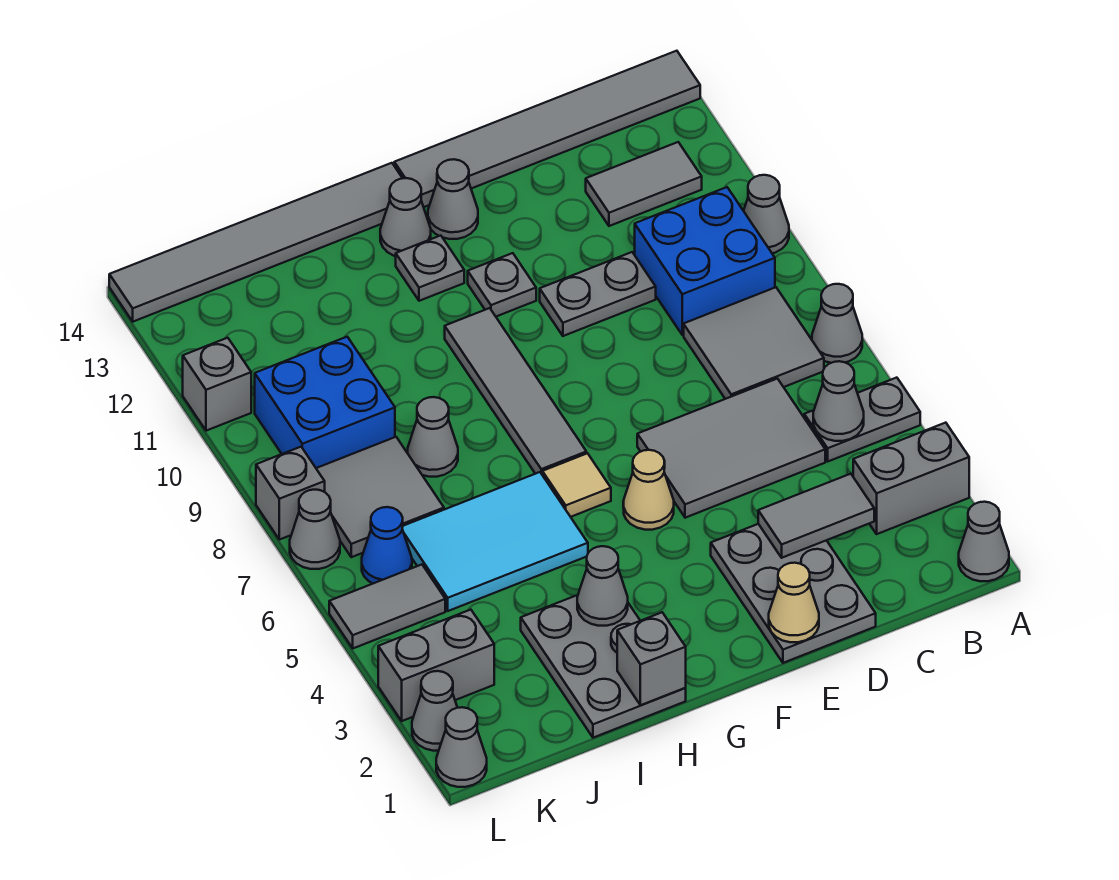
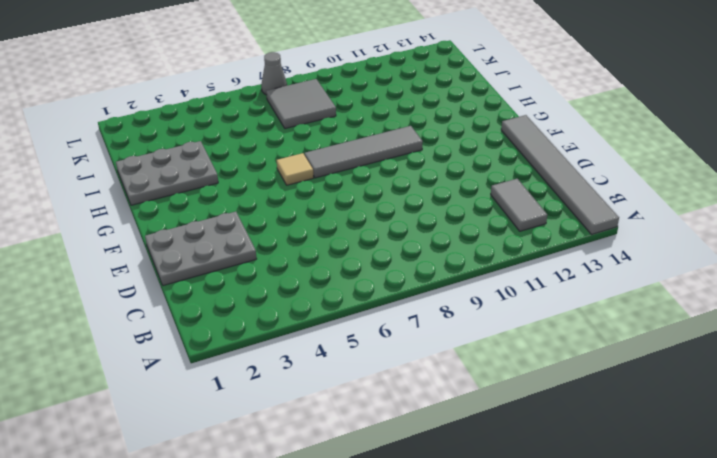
none -> grey 1x1 cone [959,502,1009,581]
none -> grey 1x2 brick [853,423,969,534]
none -> grey 1x2 plate [804,378,920,461]
none -> grey 1x1 cone [812,284,862,363]

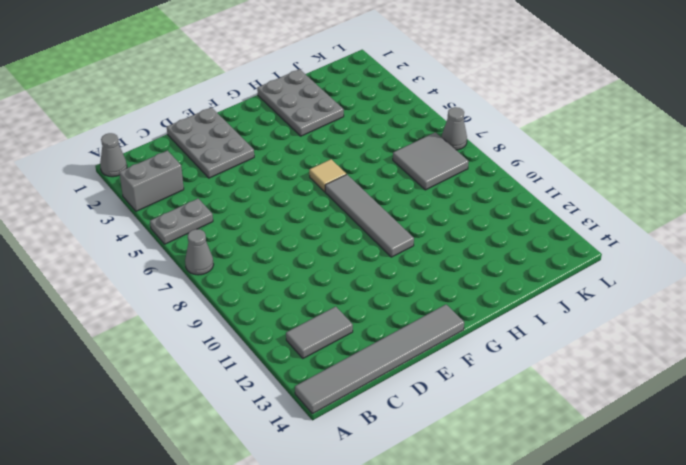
none -> grey 1x1 cone [744,175,789,253]
none -> grey 2x2 tile [684,287,824,399]
none -> blue 2x2 brick [635,187,775,335]
none -> grey 2x3 tile [637,379,825,518]

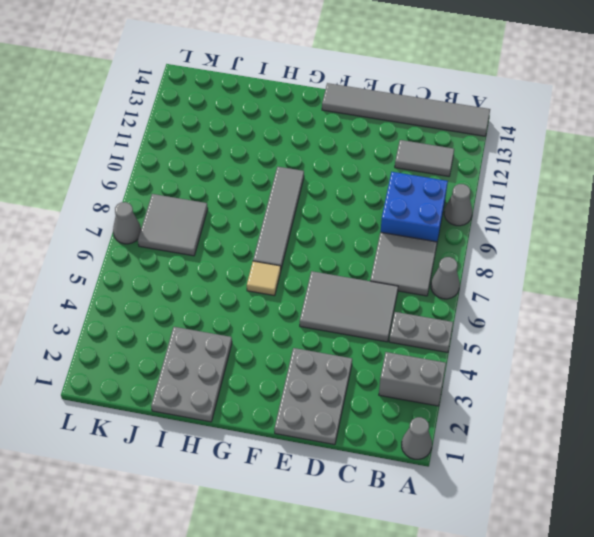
none -> grey 1x2 plate [540,252,656,336]
none -> tan 1x1 cone [623,450,674,530]
none -> grey 1x1 plate [468,253,536,316]
none -> grey 1x1 cone [428,159,478,239]

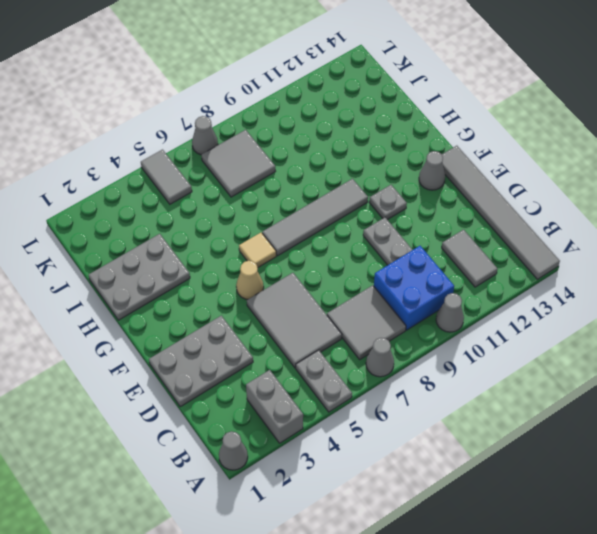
none -> grey 1x1 plate [396,236,464,301]
none -> grey 1x1 cone [380,178,431,256]
none -> grey 1x6 tile [109,163,402,322]
none -> cyan 2x3 tile [402,472,588,611]

